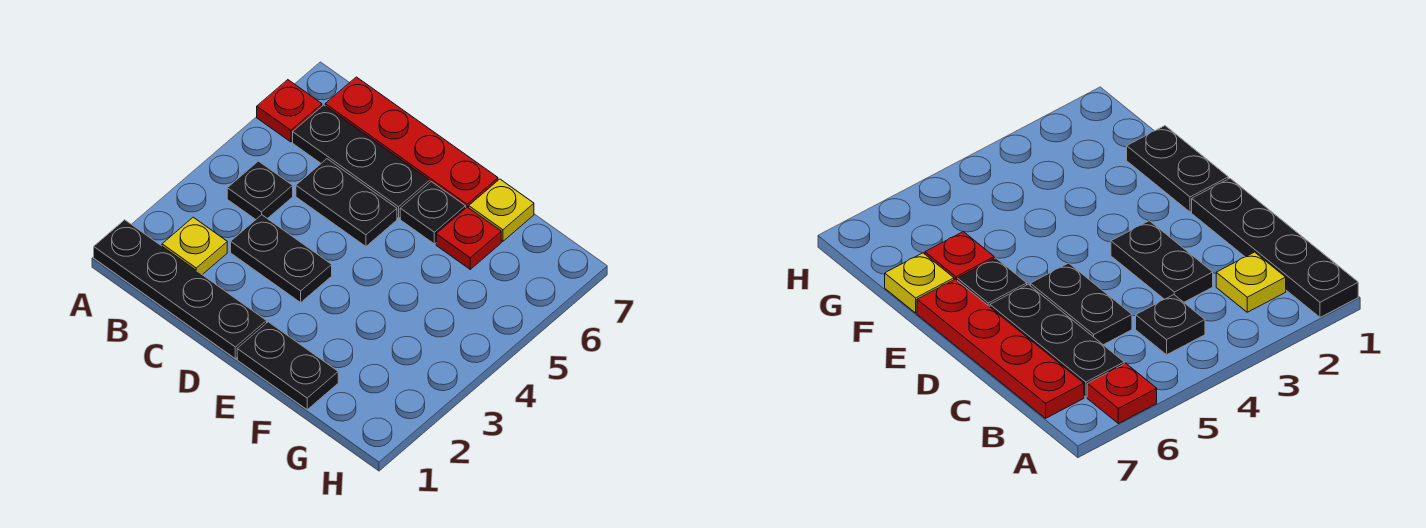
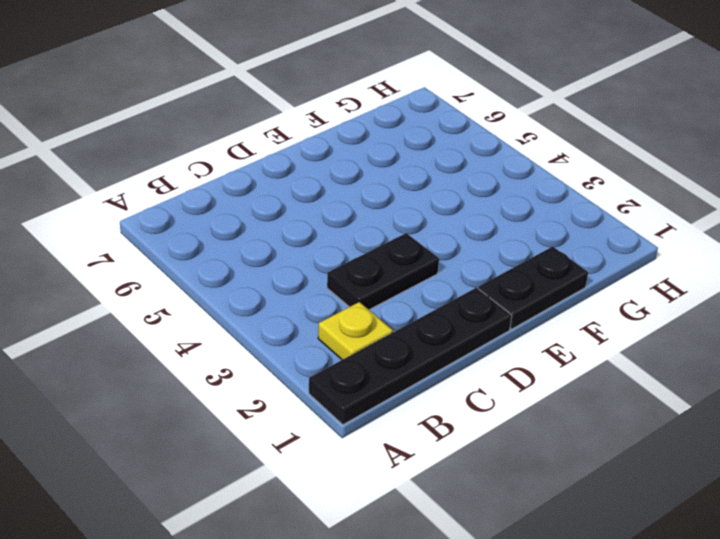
none -> red 1x1 plate [257,80,322,142]
none -> black 1x1 plate [227,161,293,219]
none -> black 1x3 plate [293,105,430,218]

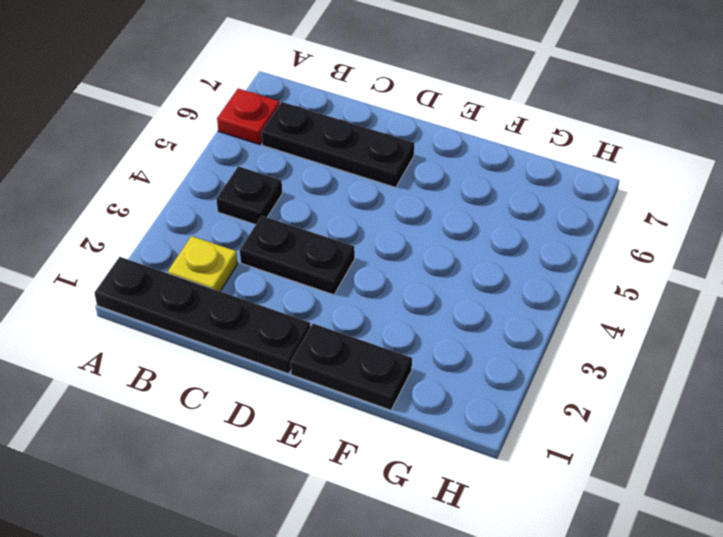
none -> red 1x4 plate [325,77,498,208]
none -> black 1x2 plate [296,159,397,246]
none -> black 1x1 plate [400,182,466,244]

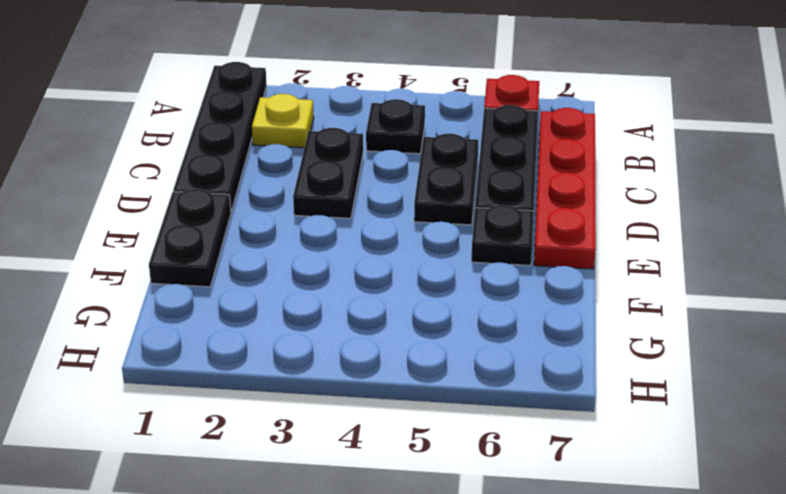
none -> red 1x1 plate [436,207,501,269]
none -> yellow 1x1 plate [469,179,534,241]

